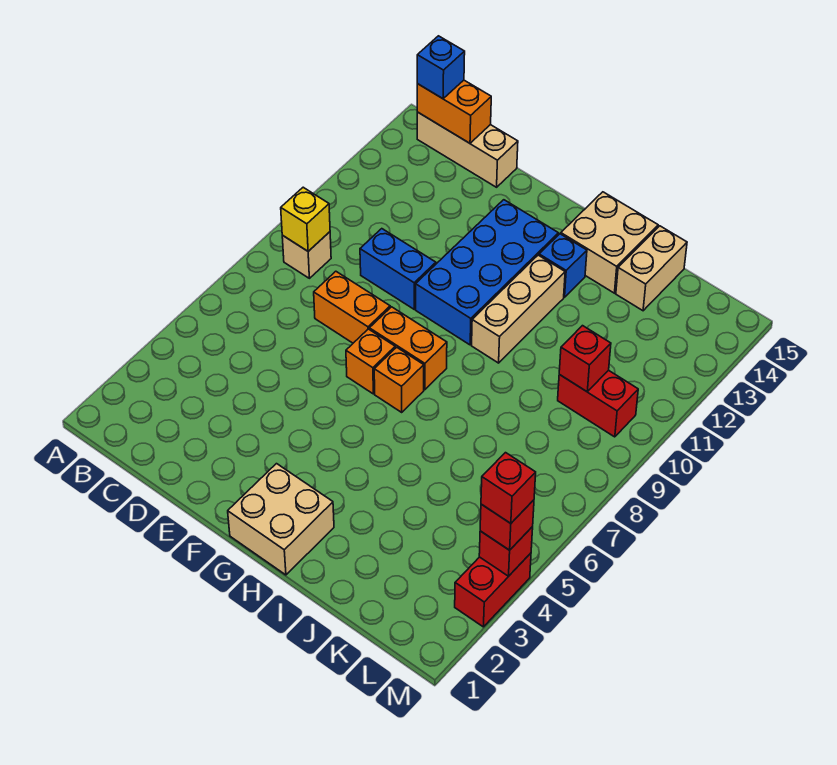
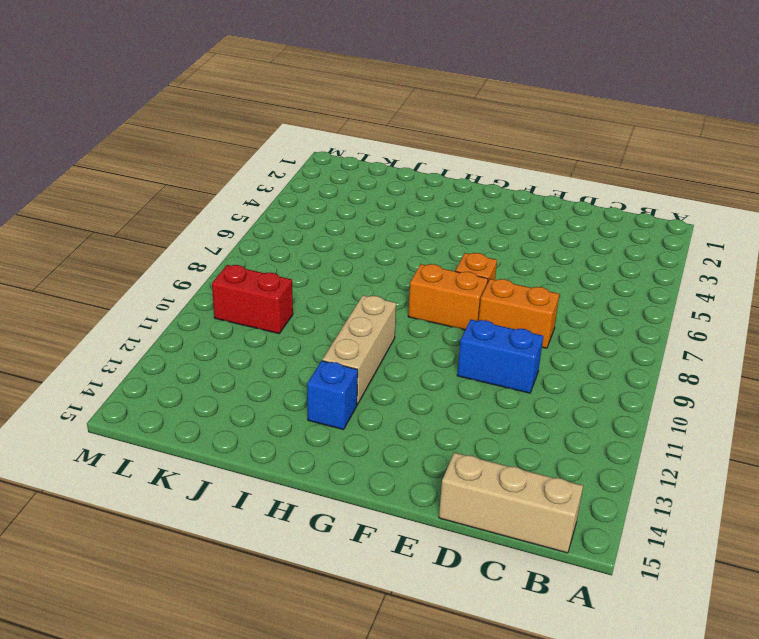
none -> tan 1x1 brick [282,232,331,278]
none -> blue 2x4 brick [416,200,558,345]
none -> tan 2x2 brick [228,464,334,575]

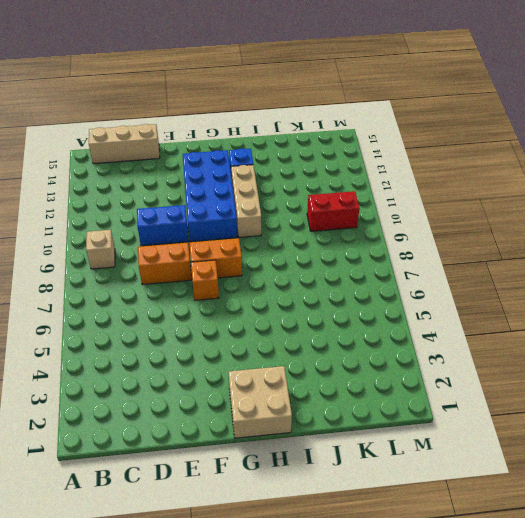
none -> orange 1x1 brick [374,347,424,412]
none -> tan 2x2 brick [561,192,658,293]
none -> tan 1x2 brick [616,226,687,311]

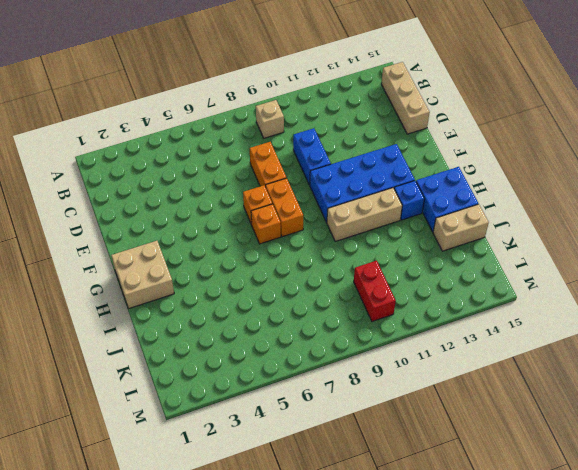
blue 2x2 brick [416,167,478,232] -> tan 2x2 brick [561,192,658,293]
none -> red 1x2 brick [455,553,531,627]
none -> yellow 1x1 brick [281,187,330,251]
none -> orange 1x2 brick [417,80,491,143]

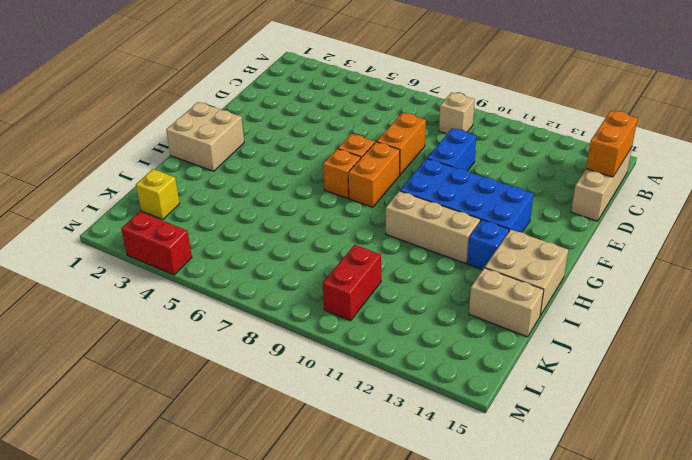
yellow 1x1 brick [136,169,180,220] -> yellow 1x1 brick moved to [281,187,330,251]
none -> red 1x1 brick [559,326,611,391]
none -> red 1x1 brick [479,527,533,576]
none -> blue 1x1 brick [417,36,465,99]

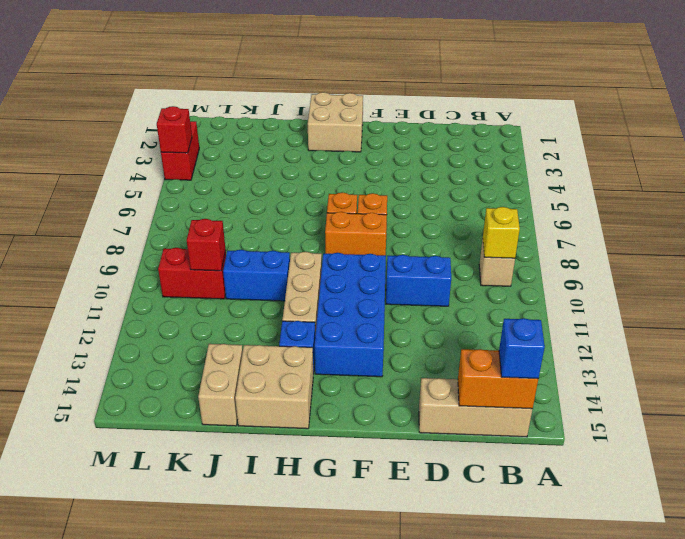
blue 1x2 brick [223,250,290,301] -> none
none -> orange 1x2 brick [314,271,390,343]
none -> red 1x1 brick [480,500,534,550]
none -> red 1x1 brick [481,453,536,523]

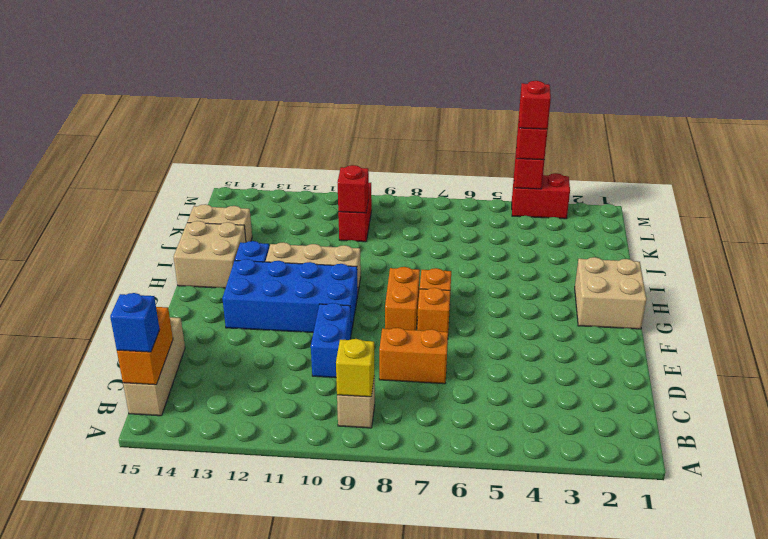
orange 1x2 brick [379,328,448,384] -> orange 1x2 brick turned to [314,271,390,343]

